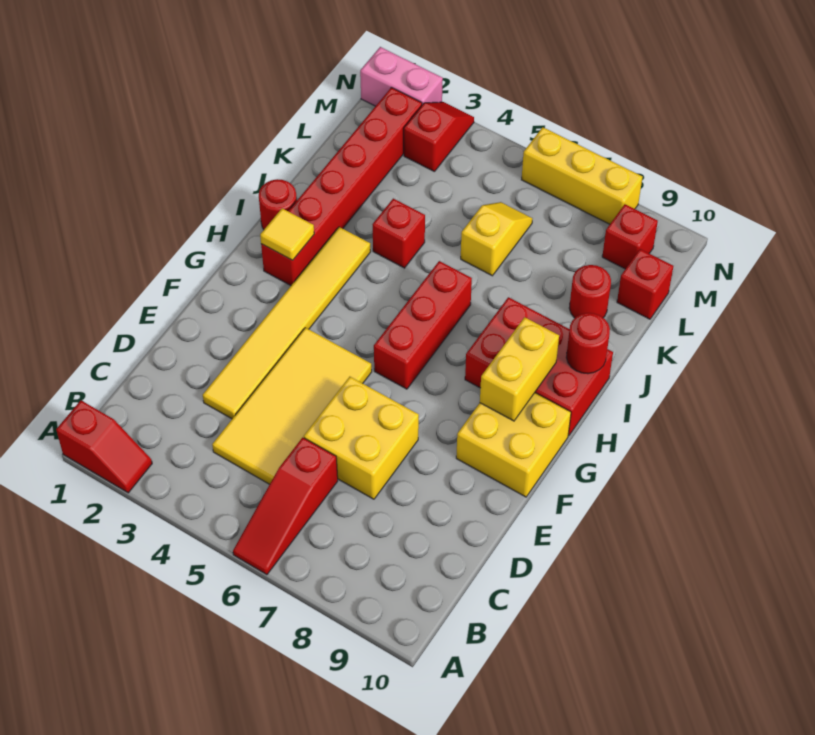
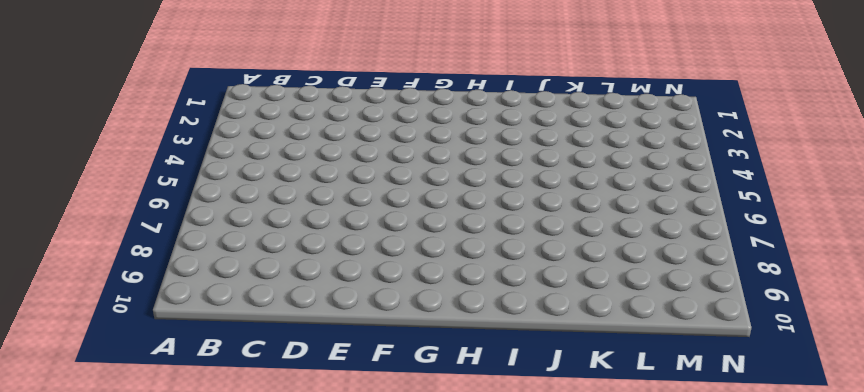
none -> red 1x2 slope [56,401,152,493]
none -> red 1x3 slope [233,438,338,575]
none -> yellow 2x4 tile [212,328,372,484]

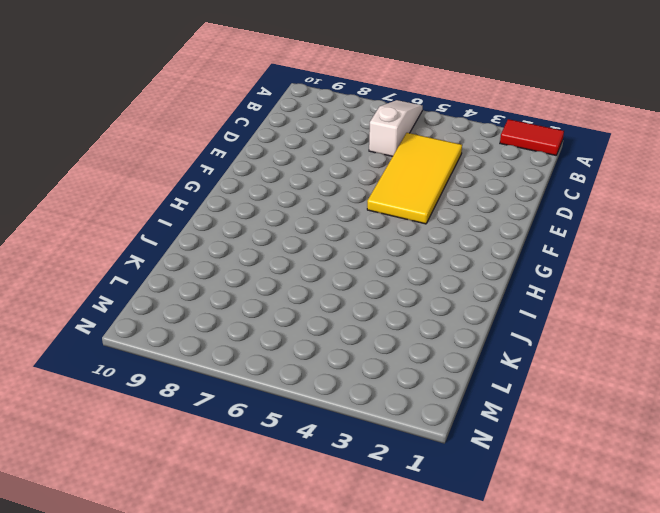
red 1x2 tile [500,119,564,155] -> red 1x2 slope [56,401,152,493]
white 1x3 slope [369,100,423,156] -> red 1x3 slope [233,438,338,575]
none -> yellow 1x6 tile [203,227,371,419]
none -> yellow 2x2 brick [304,377,419,499]
none -> yellow 2x2 brick [456,393,571,497]

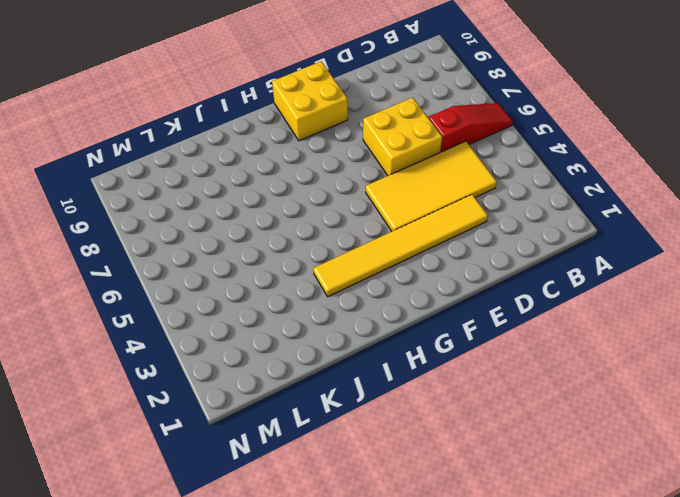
none -> red 1x2 slope [56,401,152,493]
none -> red 1x3 brick [374,261,472,389]
none -> red 1x6 brick [261,87,422,285]

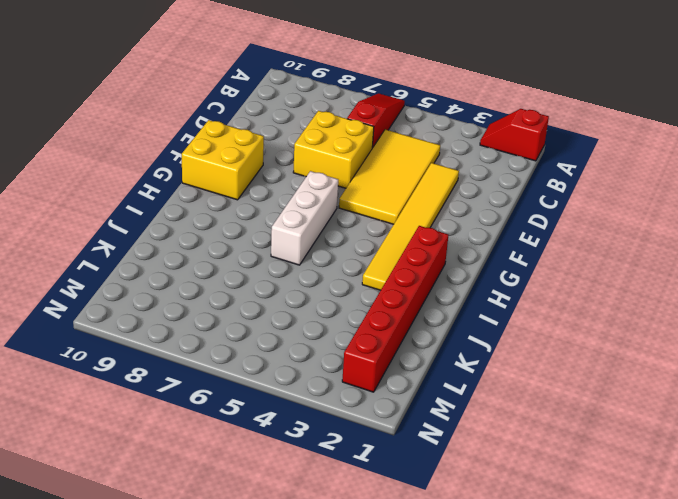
white 1x3 brick [271,171,338,265] -> red 1x3 brick [374,261,472,389]
none -> red 2x3 brick [465,297,613,436]
none -> red 1x1 round brick [259,179,297,229]
none -> red 1x1 brick [372,199,425,268]

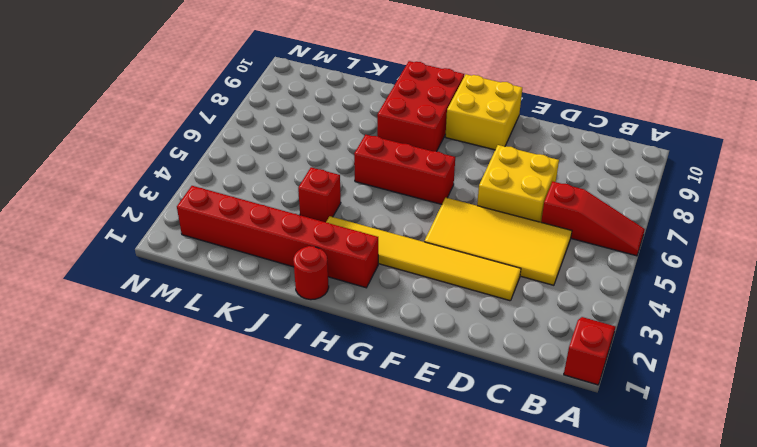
none -> yellow 1x2 slope [461,202,533,276]
none -> red 1x1 round brick [569,265,611,318]
none -> red 1x1 brick [617,249,673,319]

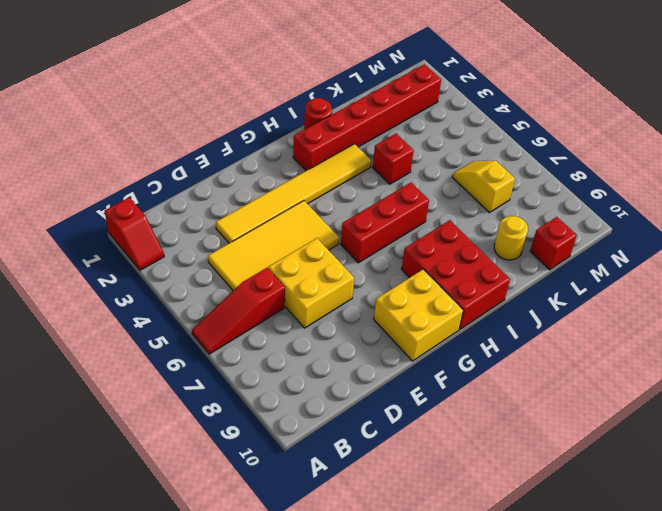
yellow 1x1 round brick [494,216,528,260] -> red 1x1 round brick [569,265,611,318]
yellow 1x2 slope [452,161,515,213] -> yellow 1x2 slope turned to [461,202,533,276]
none -> red 1x2 slope [404,102,474,172]
none -> red 1x1 brick [602,204,658,269]
none -> pink 1x2 brick [360,47,443,106]

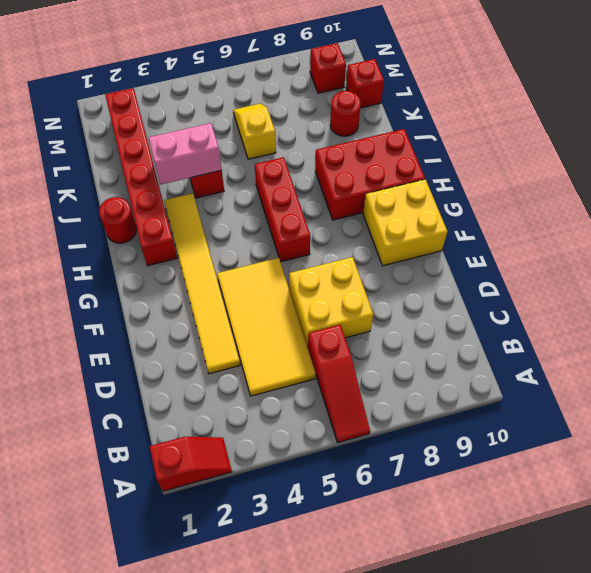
pink 1x2 brick [149,123,222,185] -> pink 1x2 brick moved to [360,47,443,106]
none -> red 1x2 slope [404,102,474,172]
none -> yellow 1x3 brick [521,127,642,224]
none -> yellow 1x2 brick [480,317,559,421]

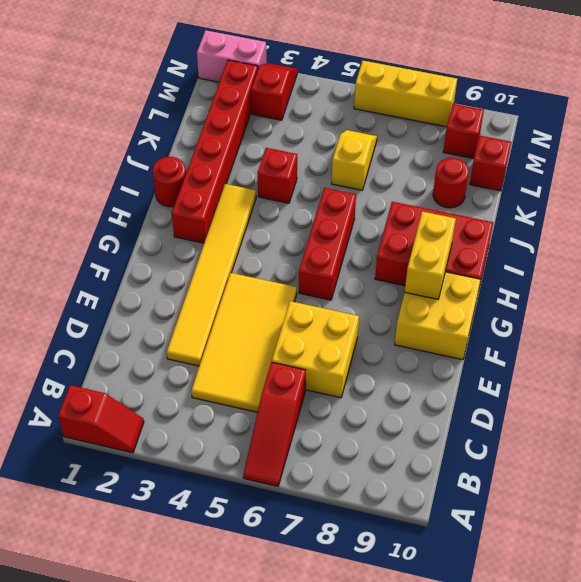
none -> yellow 1x1 tile [260,208,314,260]
none -> red 1x1 round brick [566,313,610,374]

